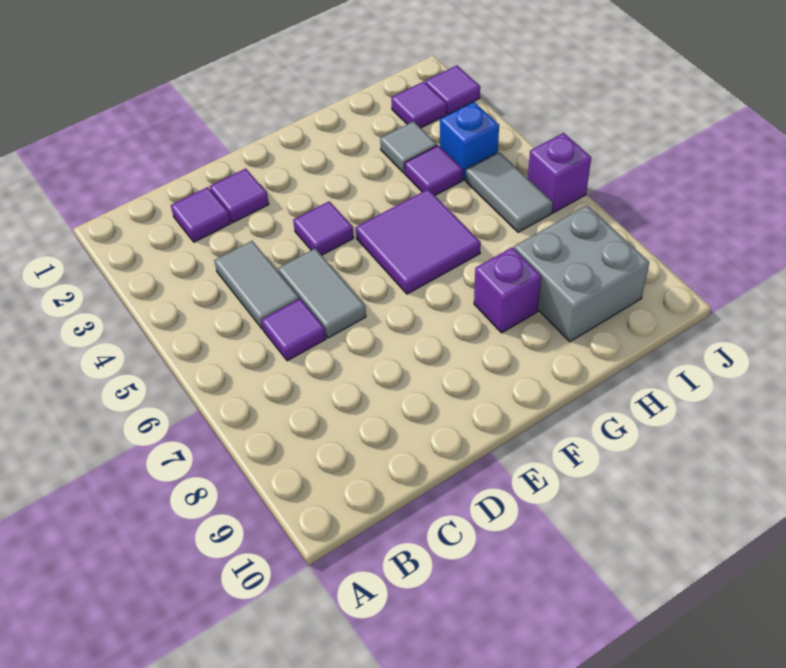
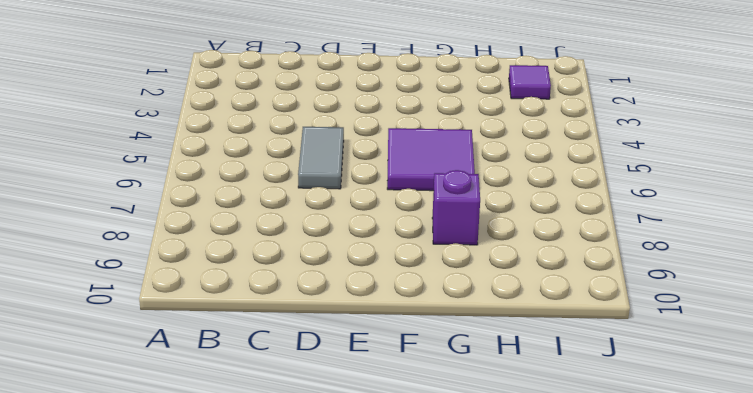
none -> purple 1x1 tile [171,187,231,242]
none -> grey 1x2 tile [214,241,299,329]
none -> purple 1x1 tile [261,299,326,361]

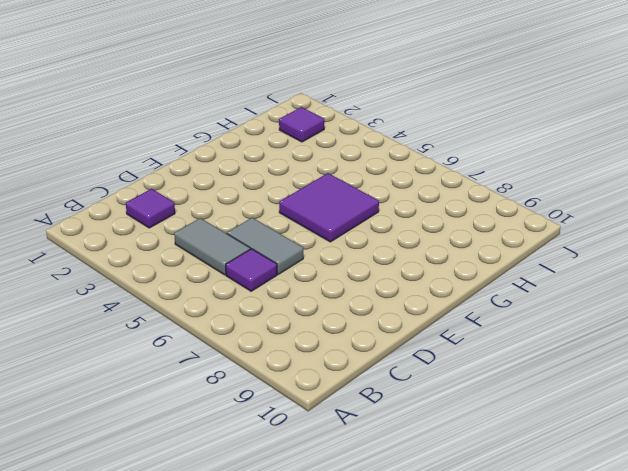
none -> purple 1x1 tile [210,169,269,222]
none -> purple 1x1 tile [293,201,354,255]
none -> purple 1x1 brick [474,247,541,333]

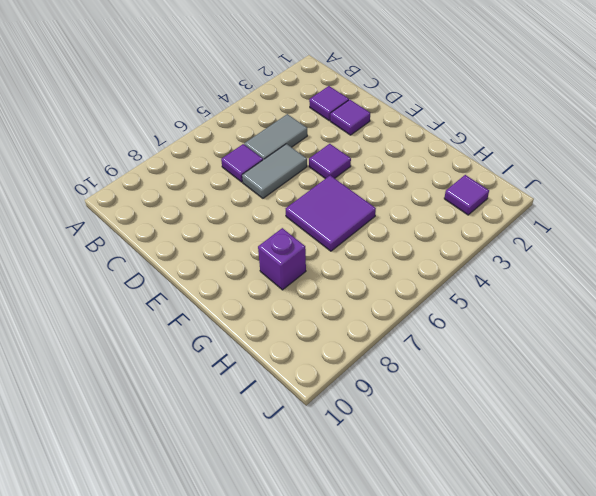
none -> grey 1x1 tile [380,121,437,173]
none -> purple 1x1 tile [405,145,463,195]
none -> grey 2x2 brick [514,205,649,342]

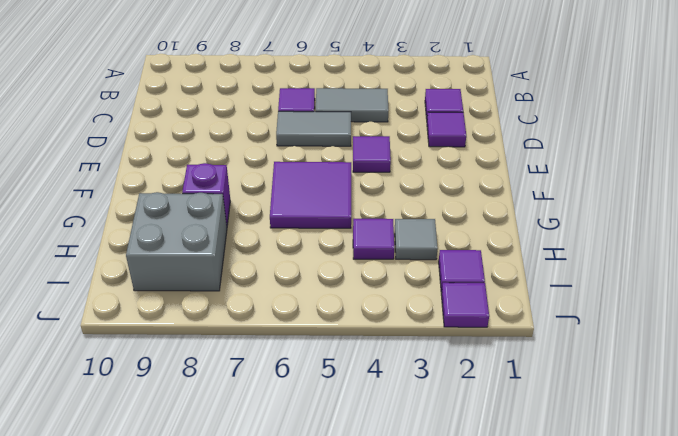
none -> blue 1x1 brick [440,102,499,180]
none -> grey 1x2 tile [466,152,553,232]
none -> purple 1x1 brick [528,133,591,213]

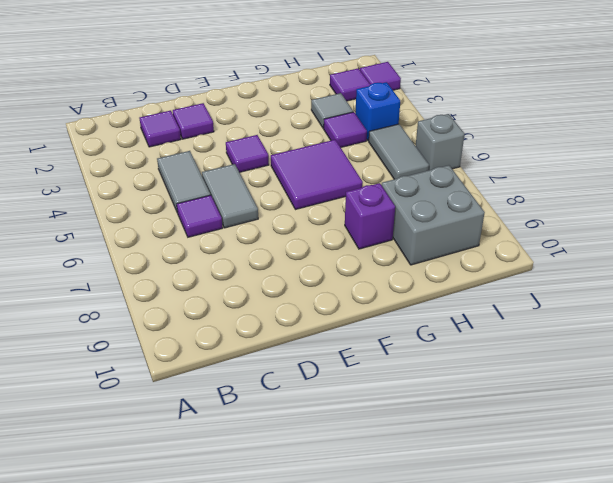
grey 1x1 brick [416,114,464,170] -> purple 1x1 brick [528,133,591,213]

